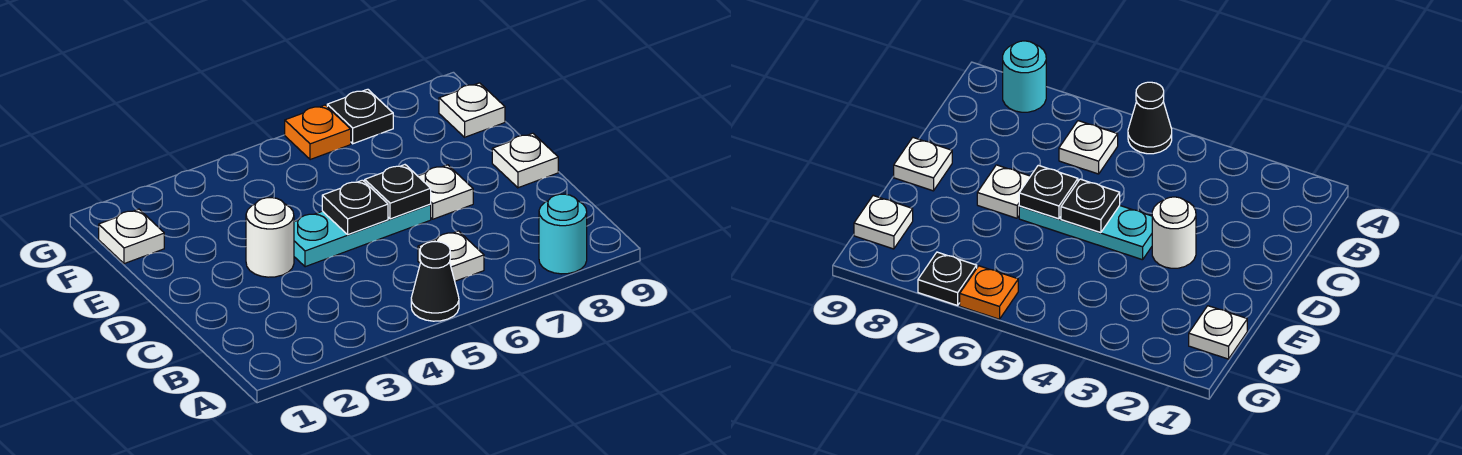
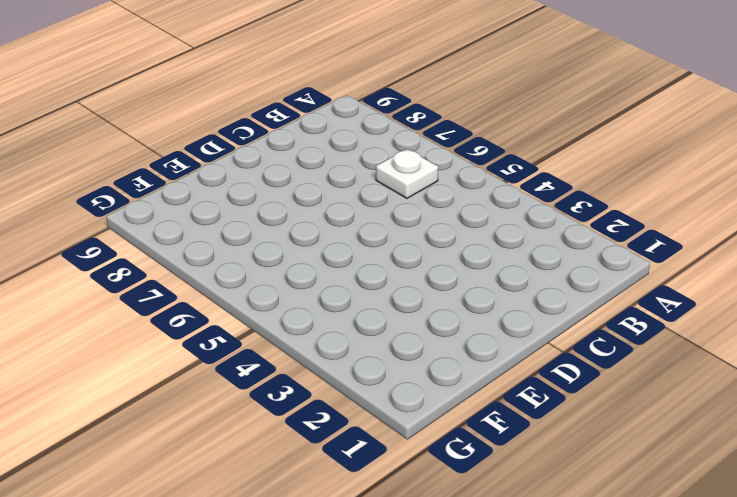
none -> black 1x1 cone [411,242,459,321]
none -> cyan 1x1 round brick [539,194,587,274]
none -> white 1x1 round brick [246,198,294,277]

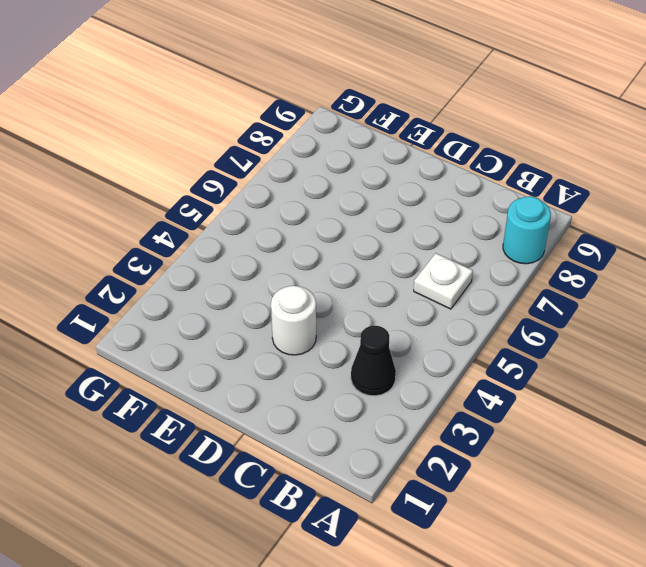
black 1x1 cone [351,326,396,396] -> black 1x1 cone moved to [411,242,459,321]
none -> cyan 1x3 plate [294,204,431,267]
none -> white 1x1 plate [418,165,473,219]
none -> white 1x1 plate [492,133,558,188]

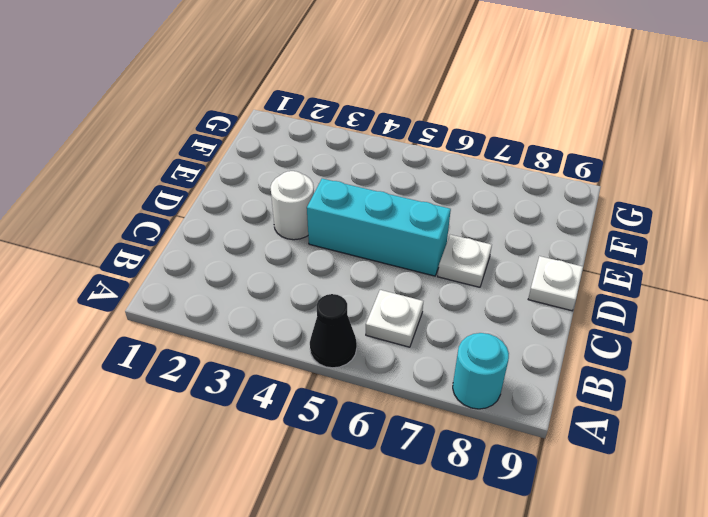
cyan 1x3 brick [307,179,451,276] -> cyan 1x3 plate [294,204,431,267]
none -> white 1x1 plate [99,209,164,264]
none -> white 1x1 plate [439,83,505,137]
none -> orange 1x1 plate [285,105,351,160]

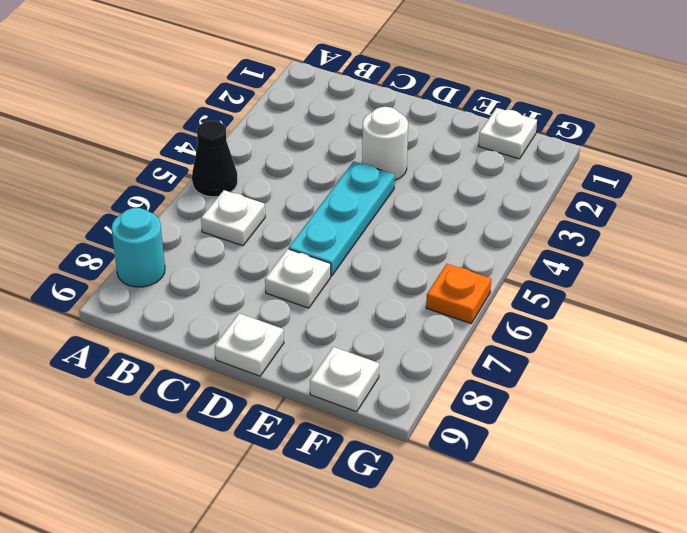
none -> black 1x1 plate [327,89,393,144]
none -> black 1x1 plate [322,180,388,234]
none -> black 1x1 plate [365,165,431,219]

